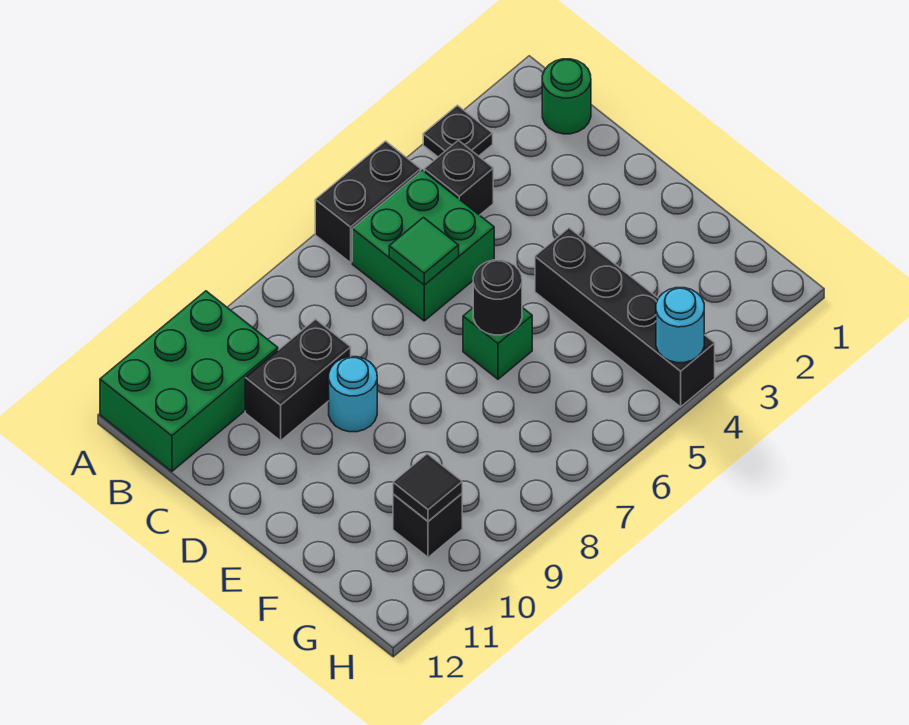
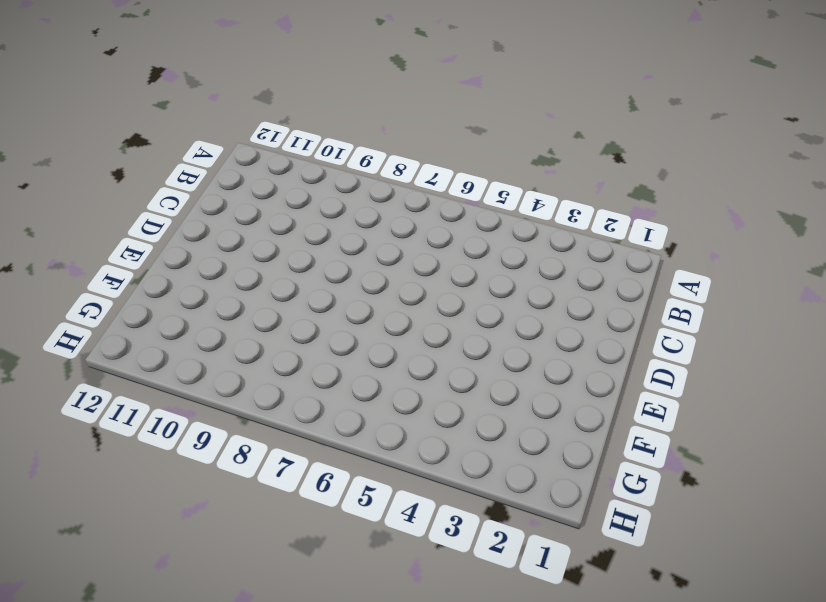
none -> black 1x1 plate [423,105,493,157]
none -> black 1x2 brick [315,141,421,263]
none -> green 2x3 brick [100,291,278,471]

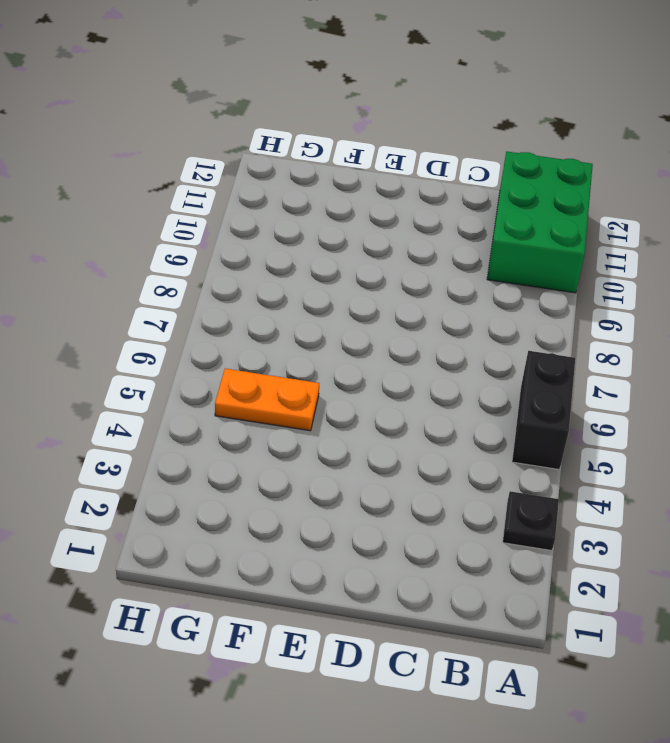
orange 1x2 plate [215,369,319,431] -> none
none -> green 1x1 round brick [542,59,591,134]
none -> black 1x1 brick [424,140,493,215]
none -> green 2x2 brick [352,170,494,321]

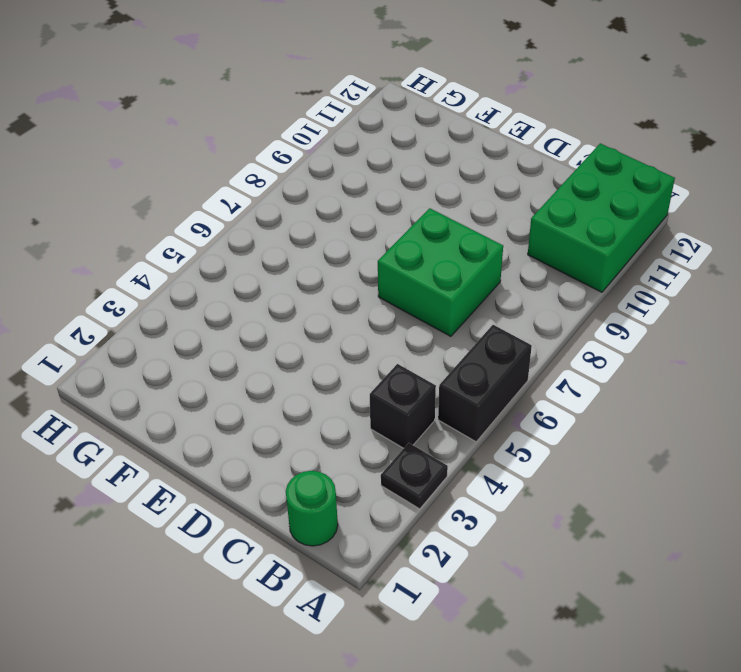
green 2x2 brick [378,208,503,336] -> green 2x2 brick moved to [352,170,494,321]
none -> black 1x2 brick [245,319,351,441]
none -> cyan 1x1 round brick [329,357,377,432]
none -> black 1x4 brick [535,228,715,407]

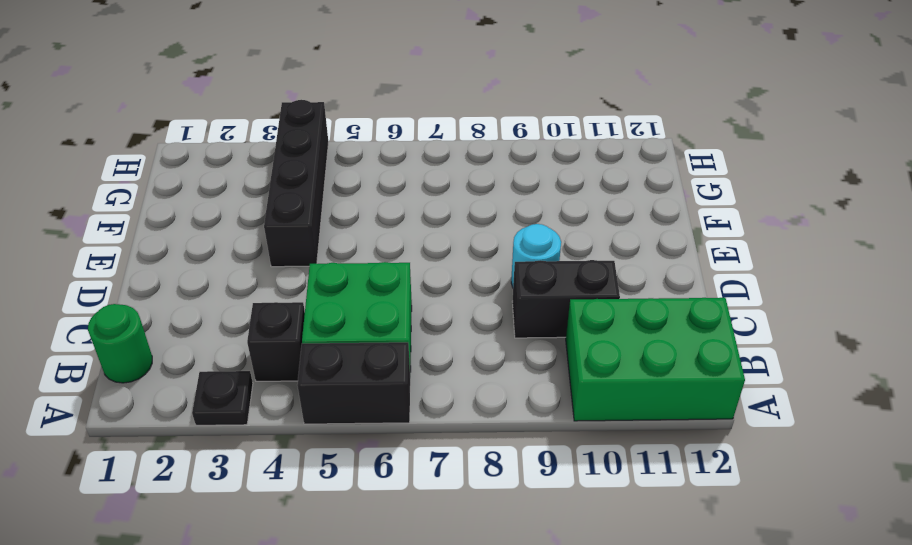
none -> green 1x1 brick [463,308,532,379]
none -> black 1x1 brick [393,494,462,557]
none -> green 1x1 tile [389,217,459,285]

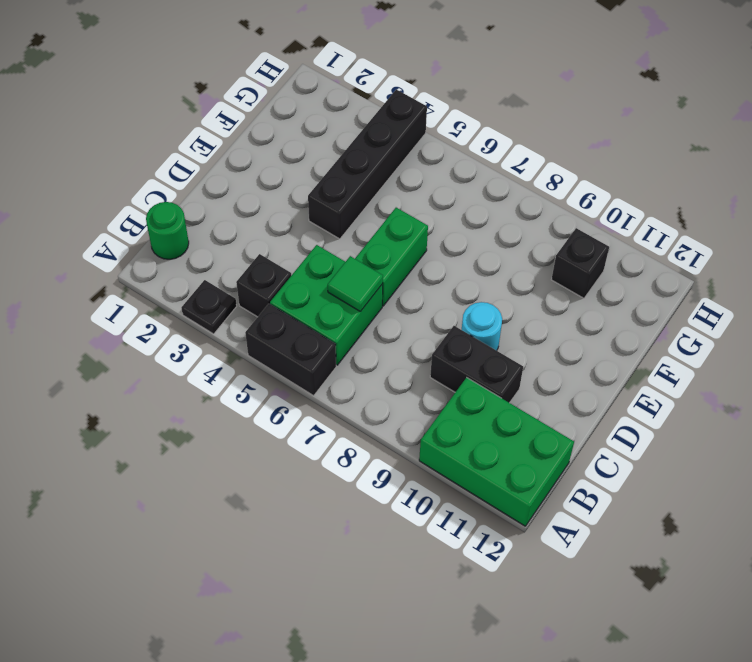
green 1x2 brick [355,208,428,306] -> green 1x1 brick [463,308,532,379]
none -> black 1x1 round brick [473,260,522,335]
none -> black 1x1 tile [393,454,462,521]
none -> cyan 1x1 round brick [656,288,704,363]

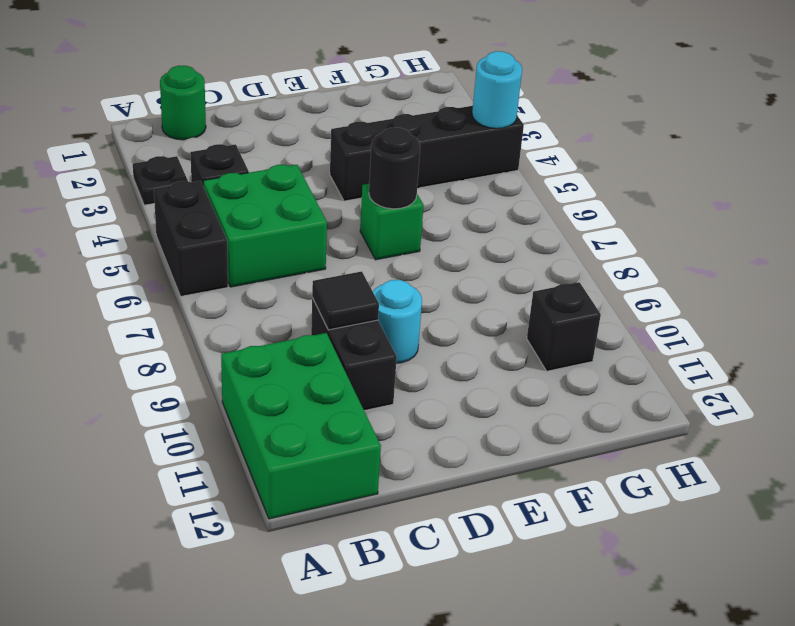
black 1x1 tile [312,271,379,330] -> black 1x1 tile moved to [393,454,462,521]
none -> green 1x1 tile [389,217,459,285]

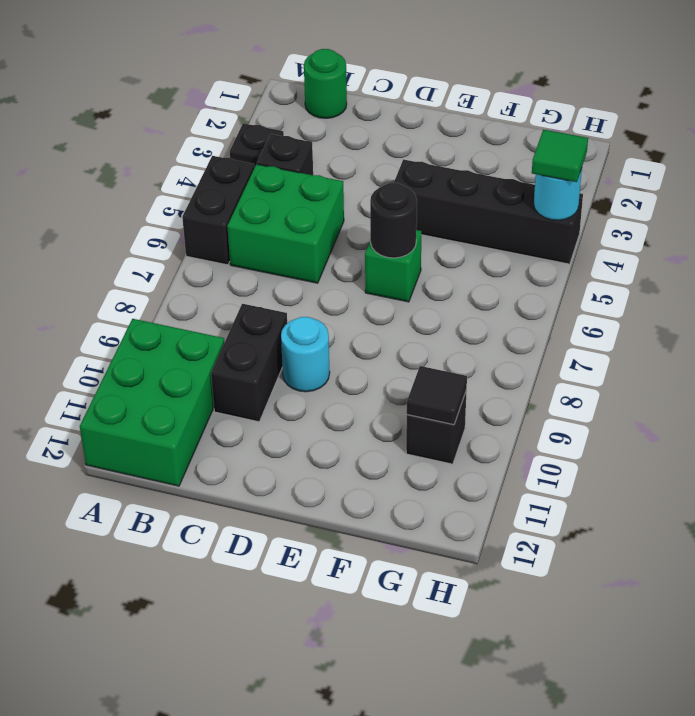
green 1x1 tile [532,129,588,182] -> green 1x1 tile moved to [389,217,459,285]

